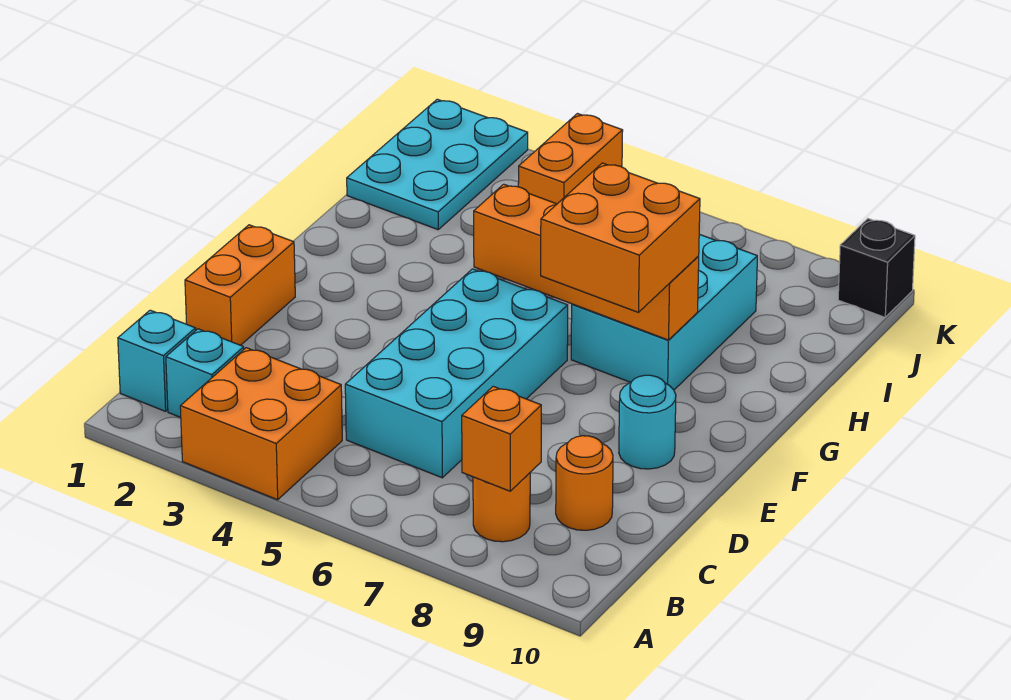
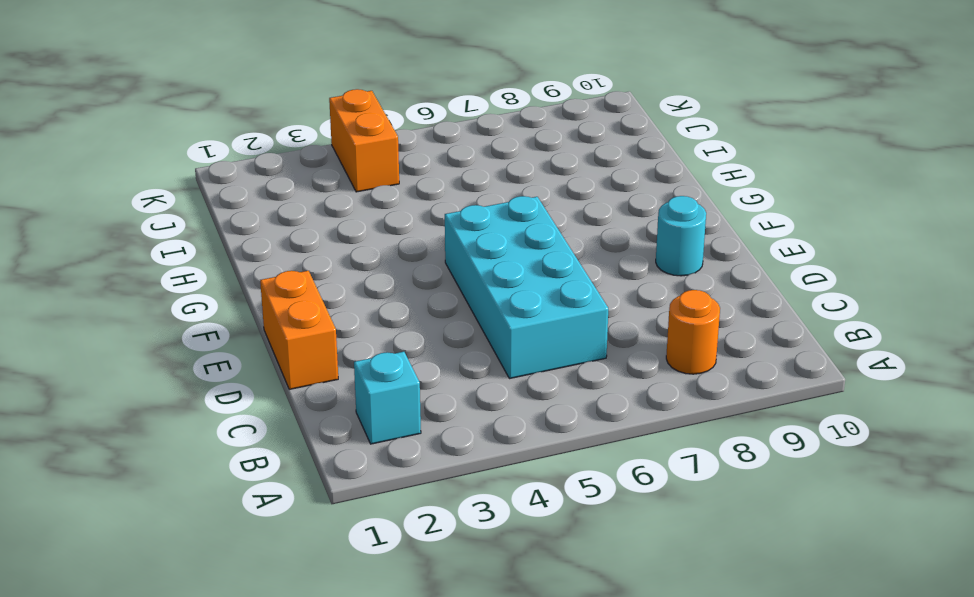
none -> orange 2x2 brick [180,348,342,500]
none -> cyan 1x1 brick [118,310,196,411]
none -> orange 1x1 round brick [556,436,613,530]

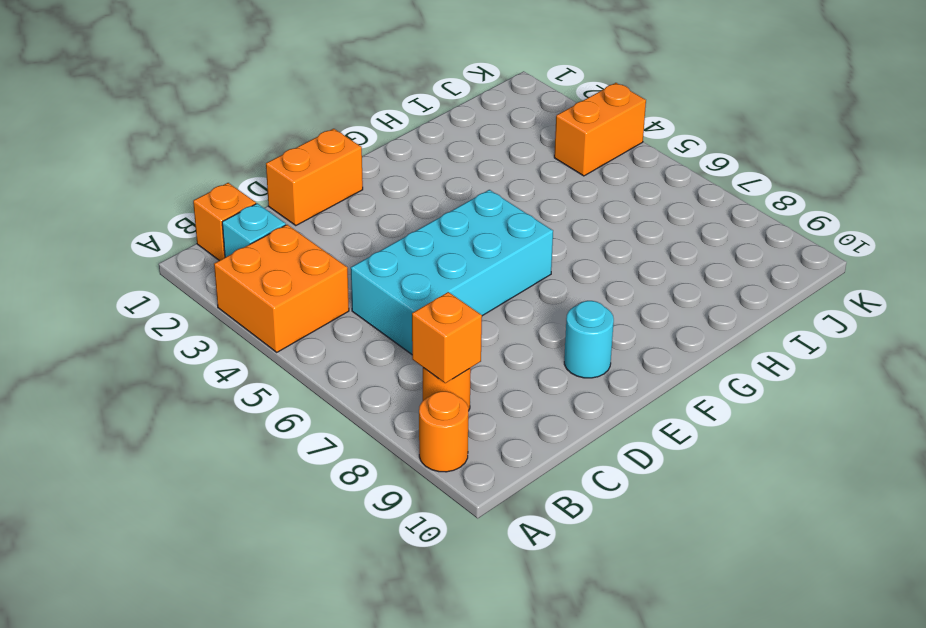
orange 1x1 round brick [419,391,469,472] -> orange 1x1 round brick moved to [556,436,613,530]
orange 1x1 brick [193,183,256,261] -> cyan 1x1 brick [118,310,196,411]
none -> cyan 2x3 brick [571,234,757,390]
none -> cyan 2x3 plate [347,99,528,230]
none -> black 1x1 brick [838,219,915,317]

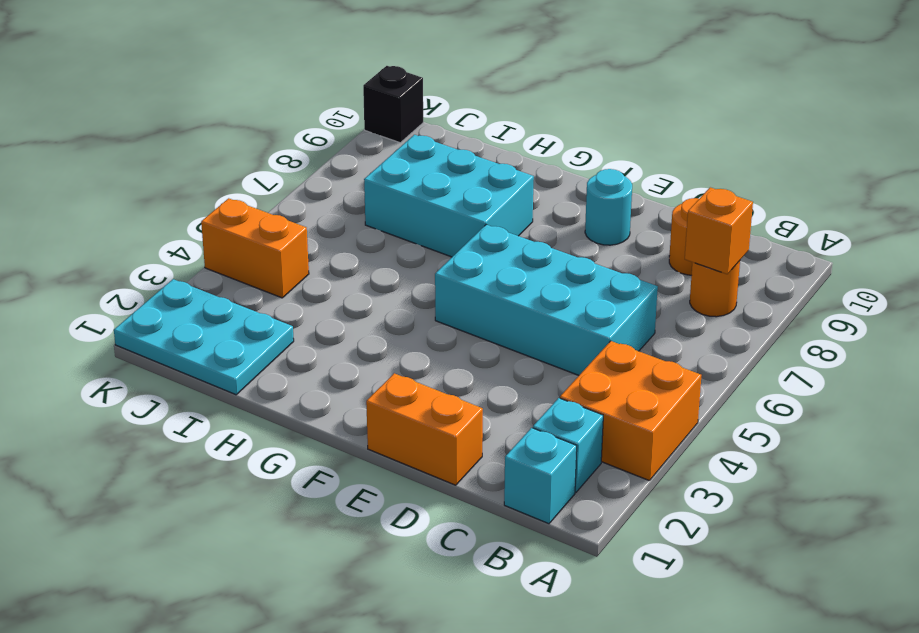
none -> orange 1x4 brick [474,184,699,340]
none -> orange 2x2 brick [541,163,700,312]

